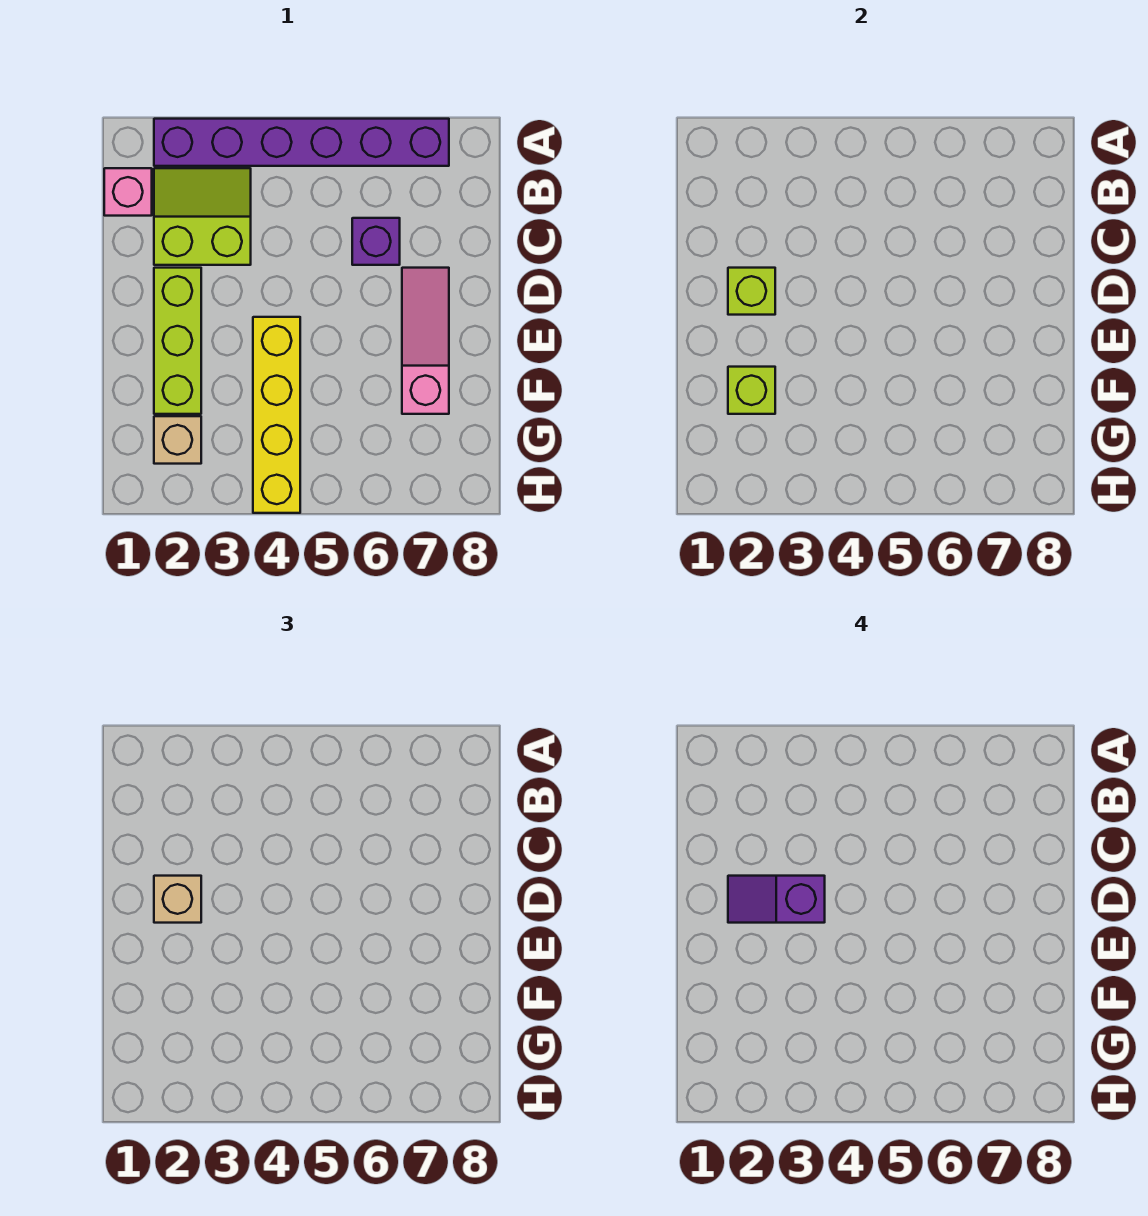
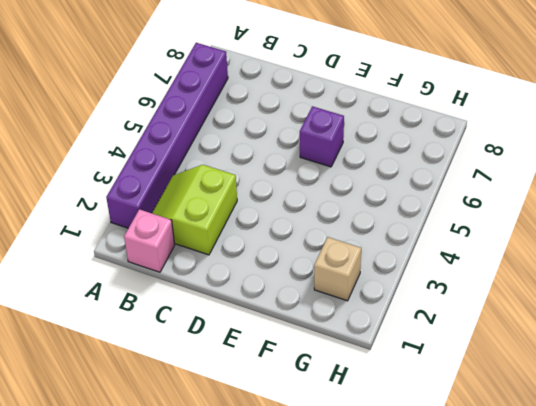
purple 1x1 brick [300,106,344,167] -> purple 1x1 brick moved to [352,218,400,265]
none -> lime 1x3 brick [154,268,201,414]
none -> pink 1x3 slope [402,268,449,414]
none -> yellow 1x4 brick [253,317,300,513]

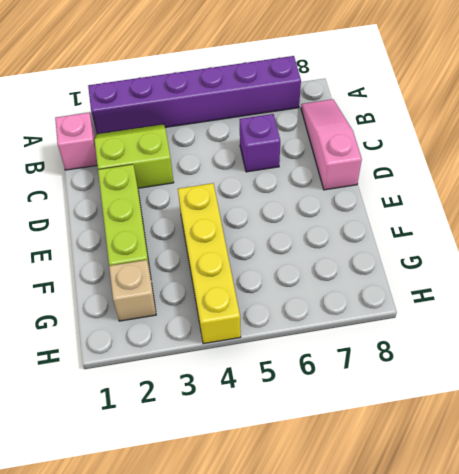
pink 1x3 slope [301,99,362,190] -> pink 1x3 slope moved to [402,268,449,414]
none -> lime 1x1 brick [728,268,775,315]
none -> lime 1x1 brick [728,367,775,414]
none -> tan 1x1 brick [154,876,201,923]

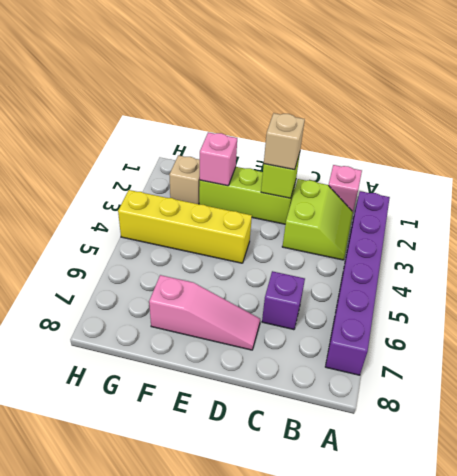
pink 1x1 brick [200,132,237,186] -> lime 1x1 brick [728,367,775,414]
none -> purple 1x2 slope [728,876,825,923]

